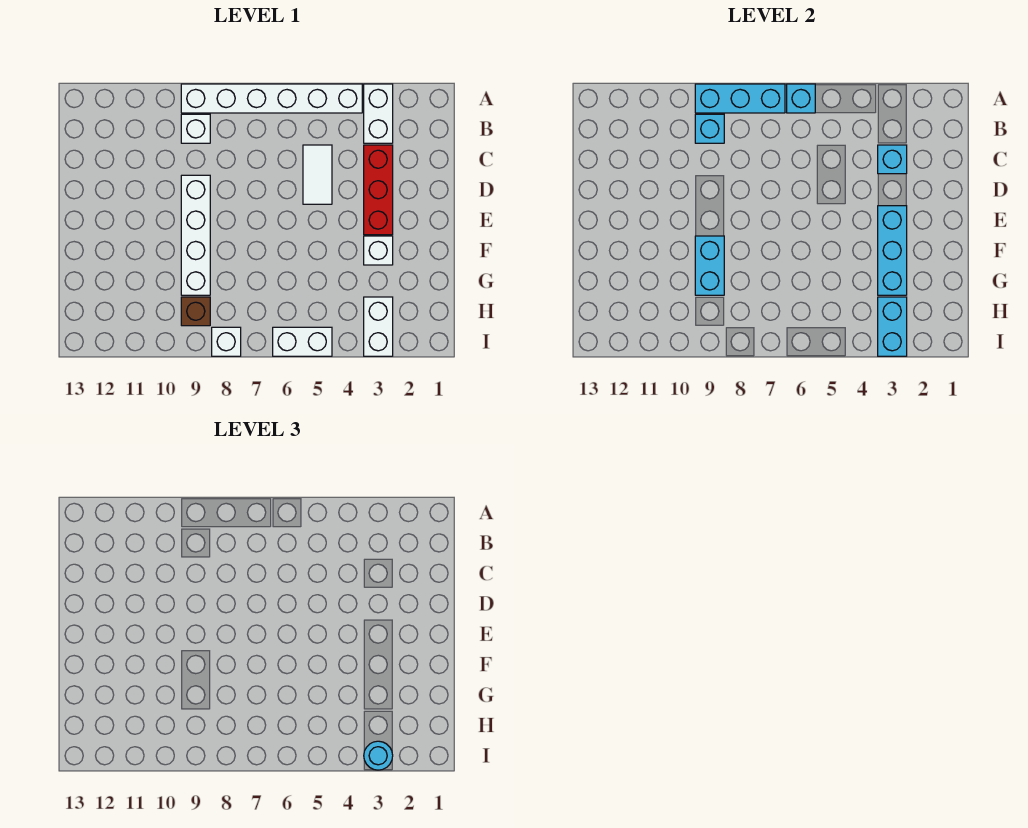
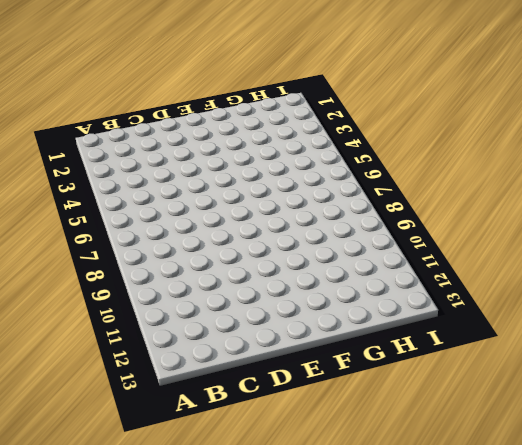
none -> white 1x2 brick [364,84,393,143]
none -> white 1x6 brick [181,84,362,113]
none -> white 1x1 brick [181,114,210,143]

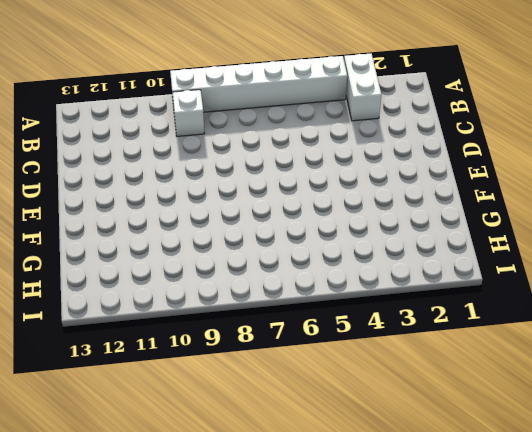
none -> red 1x3 brick [364,145,393,235]
none -> white 1x2 tile [303,145,332,204]
none -> white 1x4 brick [181,175,210,295]

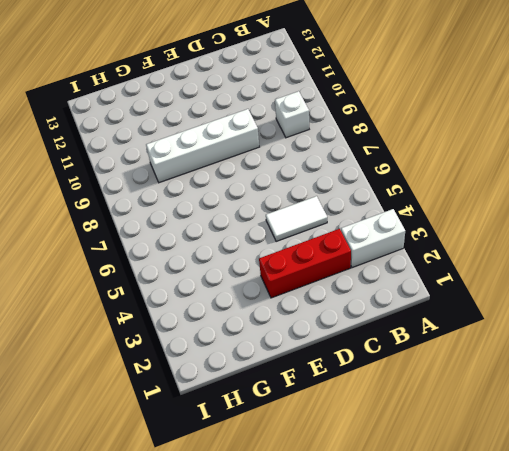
none -> white 1x6 brick [181,84,362,113]
none -> white 1x1 brick [364,236,393,265]
none -> white 1x2 brick [364,297,393,356]

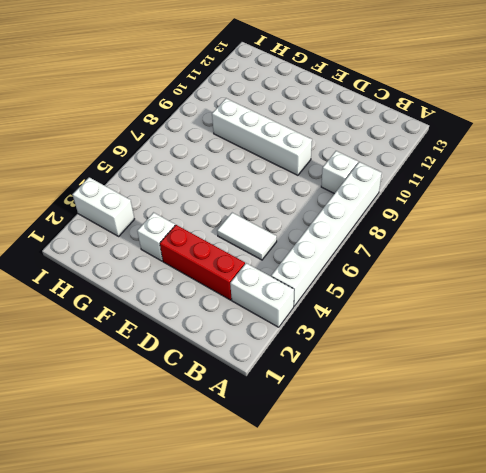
none -> brown 1x1 brick [181,297,210,326]
none -> white 1x2 brick [273,327,332,356]
none -> white 1x1 brick [212,327,241,356]

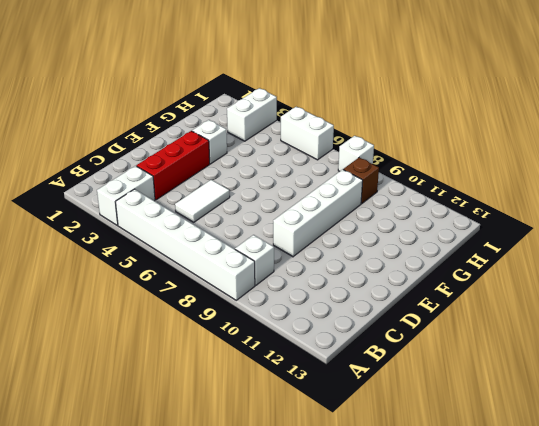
none -> cyan 1x1 brick [787,84,815,113]
none -> cyan 1x3 brick [695,84,785,113]
none -> cyan 1x1 brick [695,114,724,143]

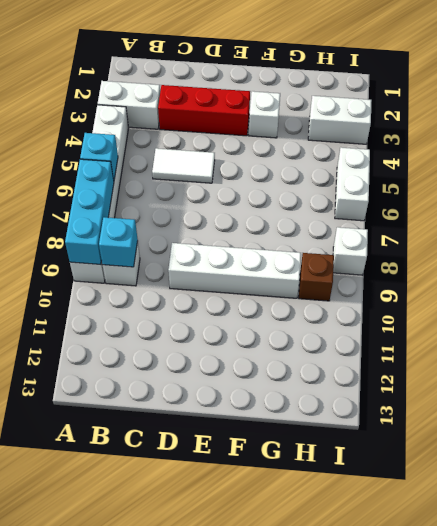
none -> cyan 1x1 brick [878,145,907,174]
none -> cyan 1x3 brick [878,206,907,295]
none -> cyan 1x2 brick [695,236,724,295]

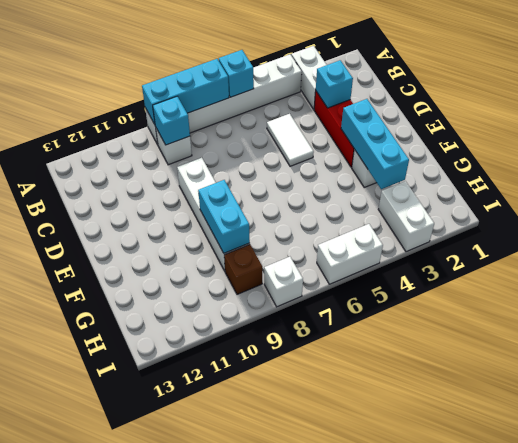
none -> cyan 1x2 brick [878,297,907,356]
none -> cyan 1x1 round brick [364,741,393,770]

